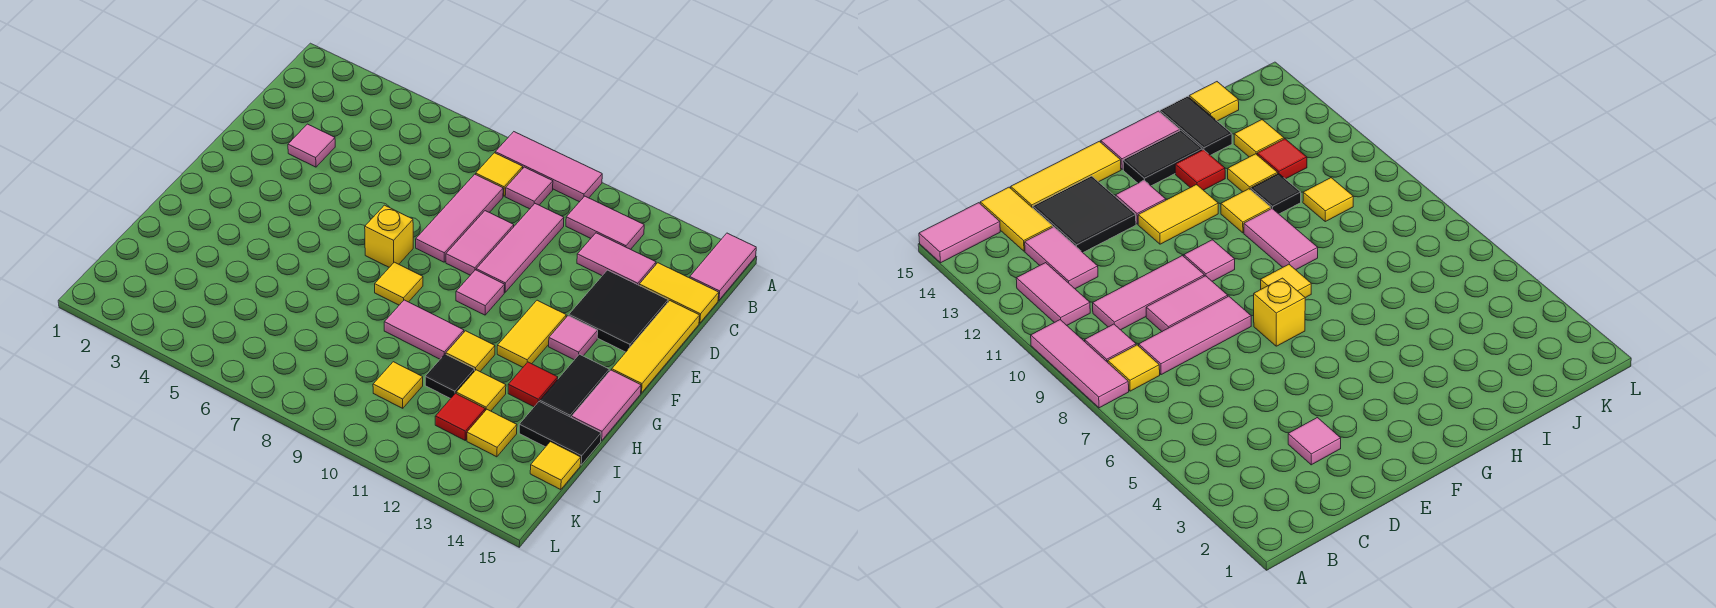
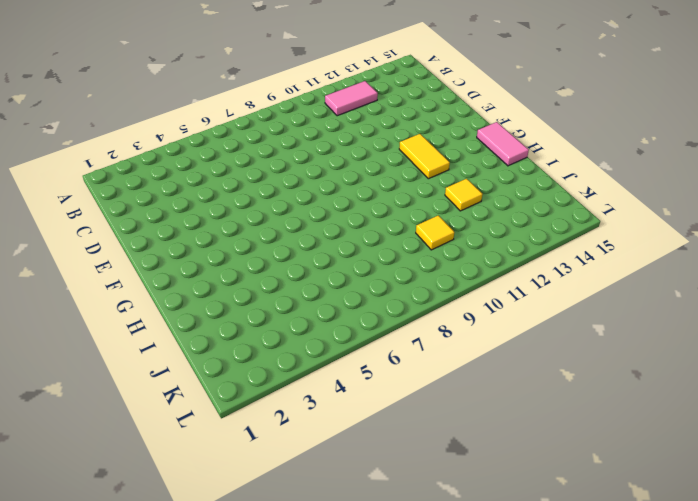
none -> pink 1x3 tile [495,132,602,202]
none -> pink 1x2 tile [690,233,756,300]
none -> yellow 1x1 tile [476,153,523,196]
none -> pink 1x1 tile [505,167,553,209]

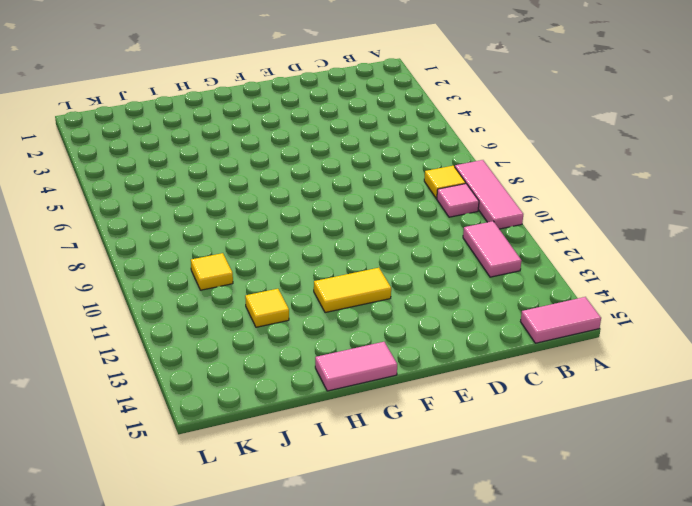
none -> pink 1x3 tile [416,174,503,262]
none -> pink 1x3 tile [476,204,564,292]
none -> pink 1x2 tile [577,233,656,285]
none -> yellow 1x2 tile [639,263,719,323]

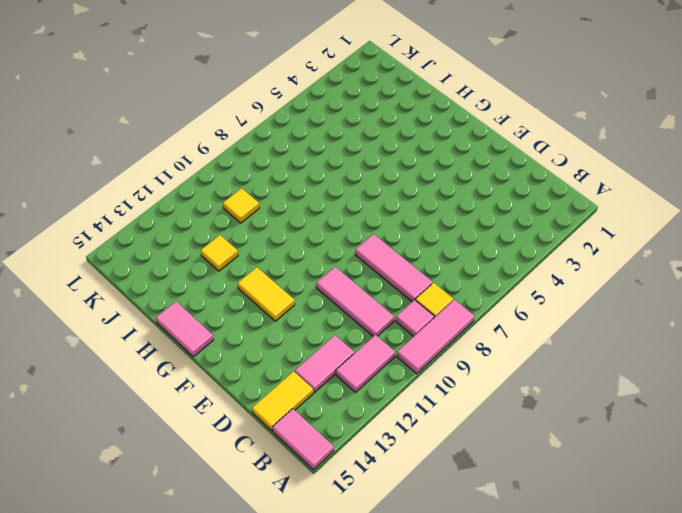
none -> pink 1x1 tile [288,124,335,167]
none -> pink 1x2 tile [446,211,514,275]
none -> black 2x2 tile [569,270,668,352]
none -> yellow 1x3 tile [612,301,700,393]

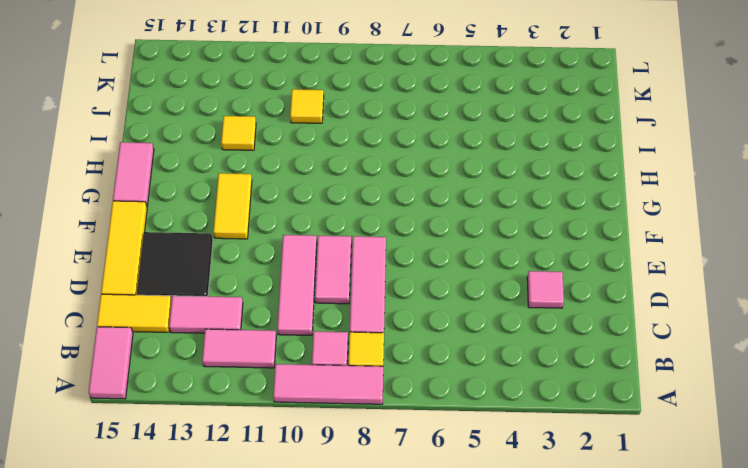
none -> yellow 1x1 brick [365,205,413,267]
none -> pink 1x1 tile [456,270,505,315]
none -> pink 1x1 tile [549,316,598,360]
none -> yellow 1x1 tile [375,262,423,305]

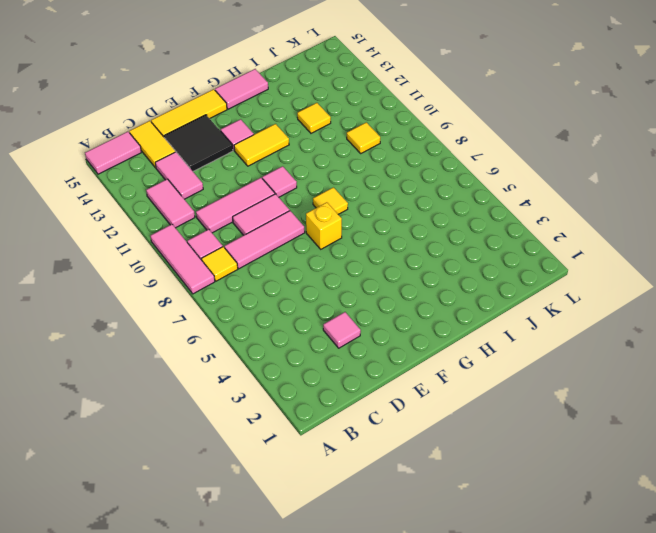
none -> black 1x2 tile [540,354,609,418]
none -> pink 1x2 tile [384,300,464,359]
none -> yellow 1x1 tile [446,331,495,371]
none -> red 1x1 tile [508,362,558,407]

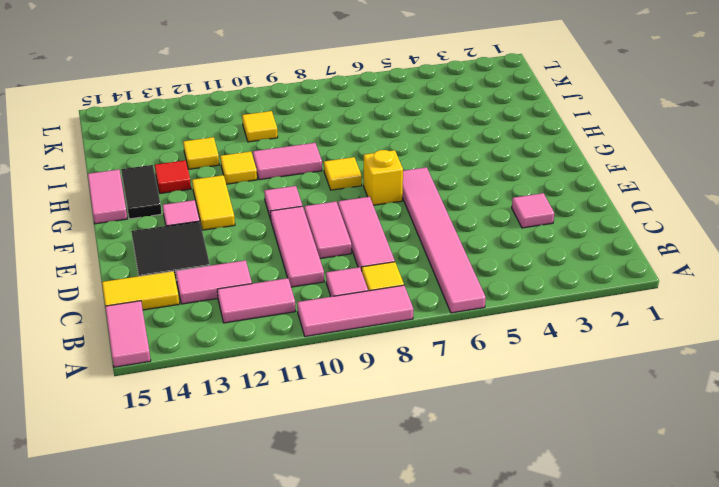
pink 1x6 tile [402,167,486,313] -> none
none -> yellow 1x3 tile [612,301,700,393]
none -> black 1x1 tile [425,354,475,399]
none -> black 1x2 tile [519,402,601,465]
none -> red 1x1 tile [435,393,485,440]

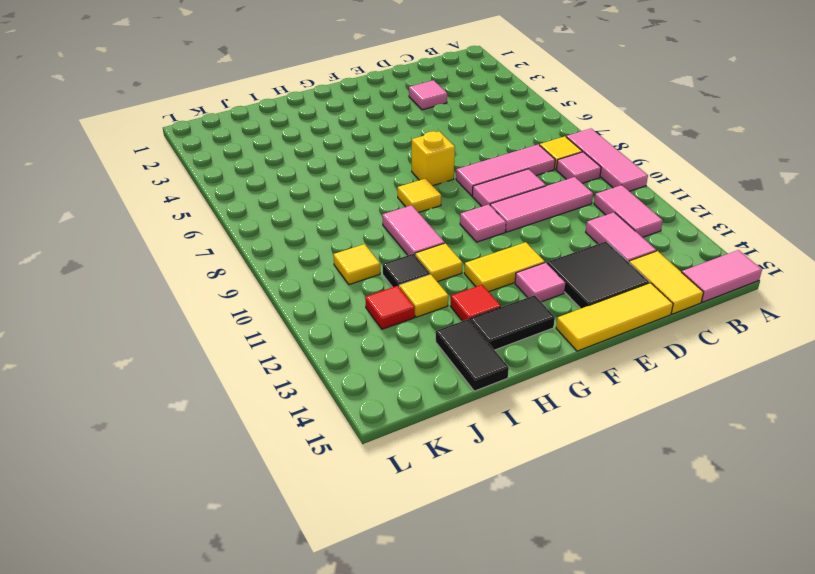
none -> pink 1x2 tile [572,370,641,441]
none -> yellow 1x1 tile [467,410,517,457]
none -> yellow 1x1 tile [530,442,581,490]

